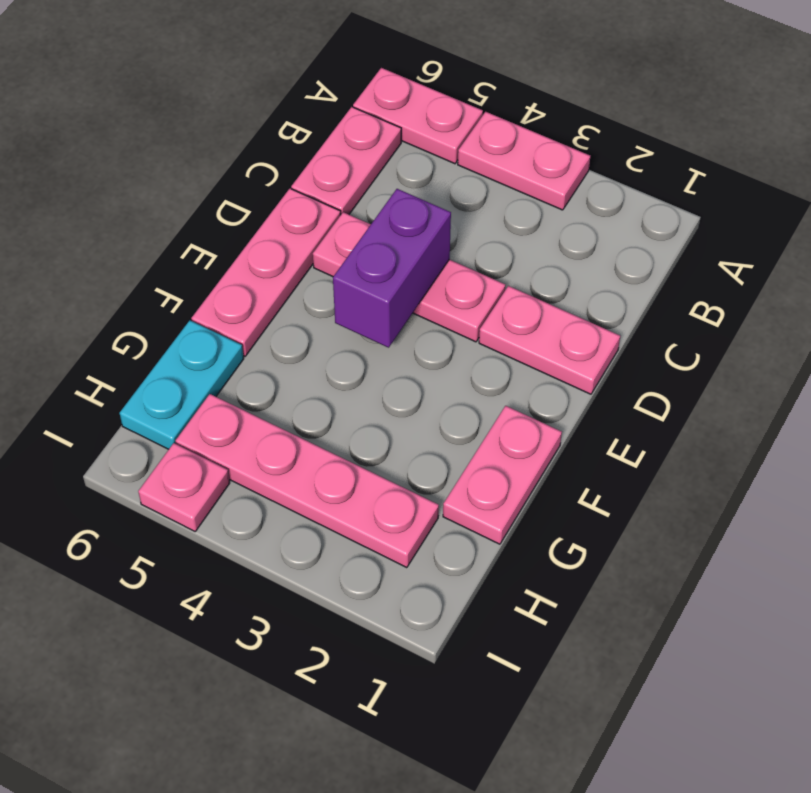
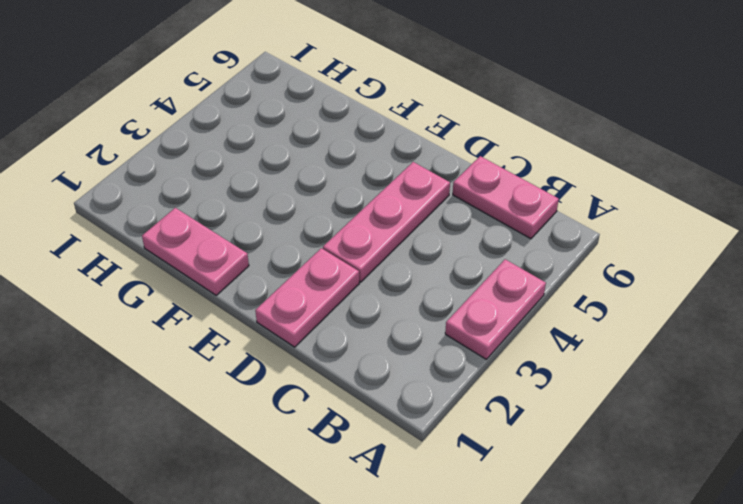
none -> pink 1x2 plate [353,68,483,164]
none -> pink 1x3 plate [191,189,341,356]

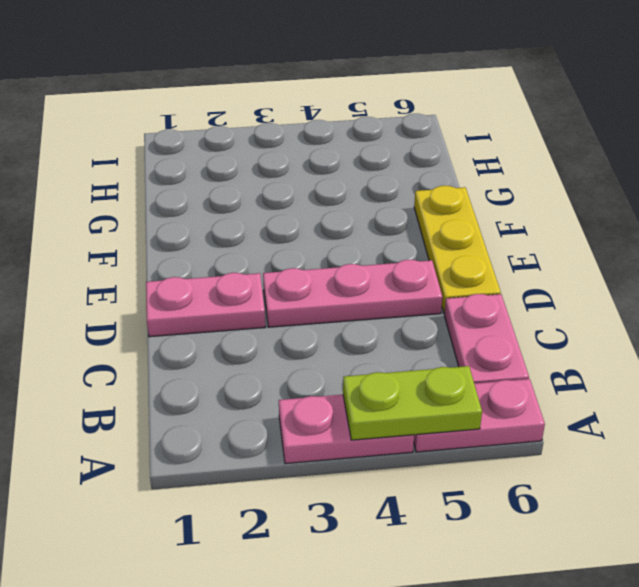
lime 1x2 plate [343,366,482,440] -> none
yellow 1x3 plate [414,186,501,313] -> pink 1x3 plate [191,189,341,356]
none -> pink 1x2 plate [443,406,562,544]
none -> cyan 1x2 plate [120,320,244,449]

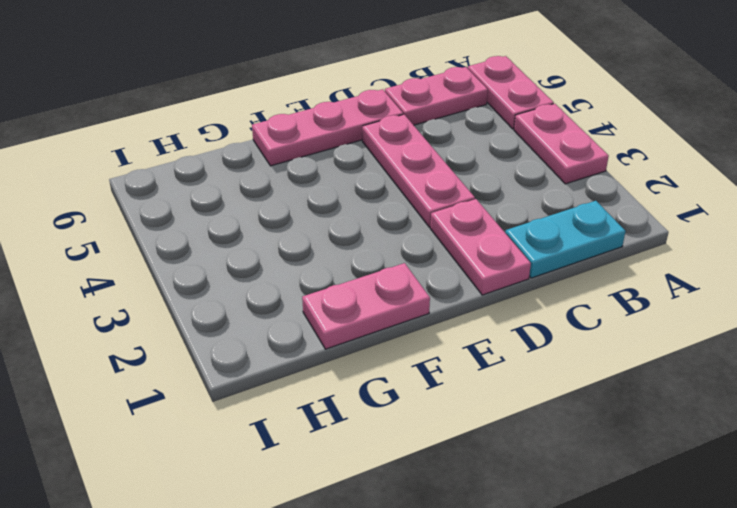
cyan 1x2 plate [505,201,626,278] -> cyan 1x2 plate moved to [120,320,244,449]
none -> pink 1x4 plate [176,394,439,568]
none -> pink 1x1 plate [138,443,230,531]

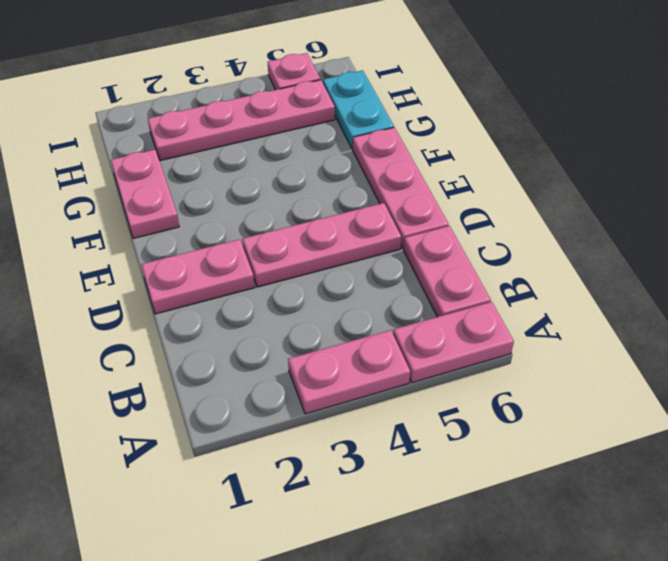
none -> purple 1x2 brick [333,189,451,348]

